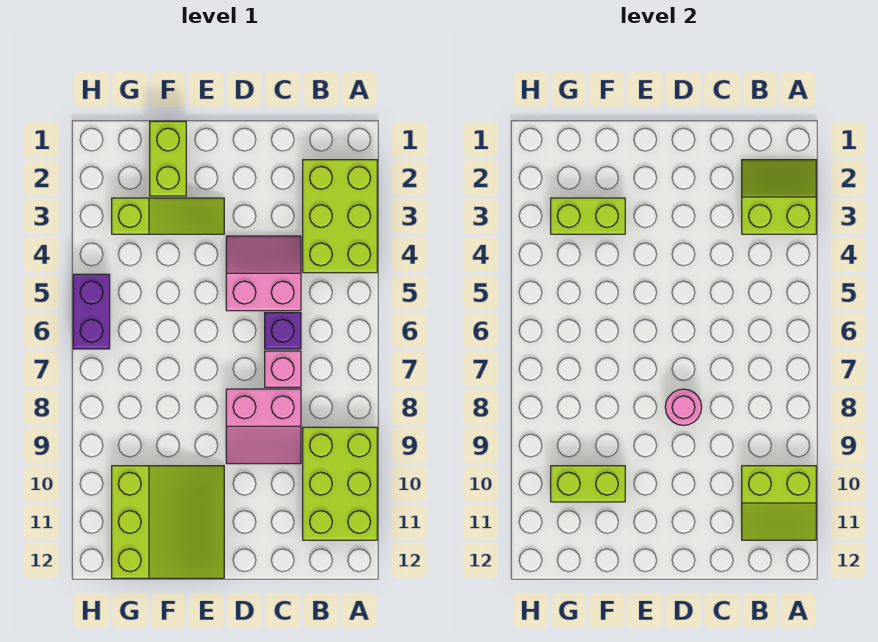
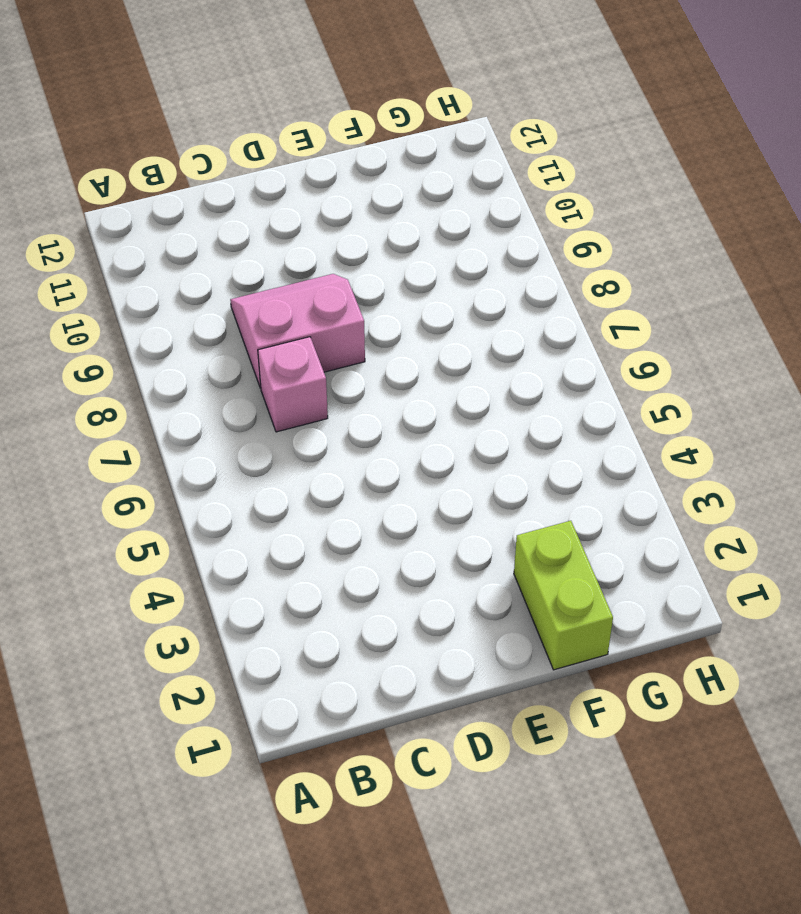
none -> lime 2x3 brick [303,160,377,273]
none -> lime 2x3 brick [303,427,377,540]
none -> pink 2x2 slope [226,236,301,311]

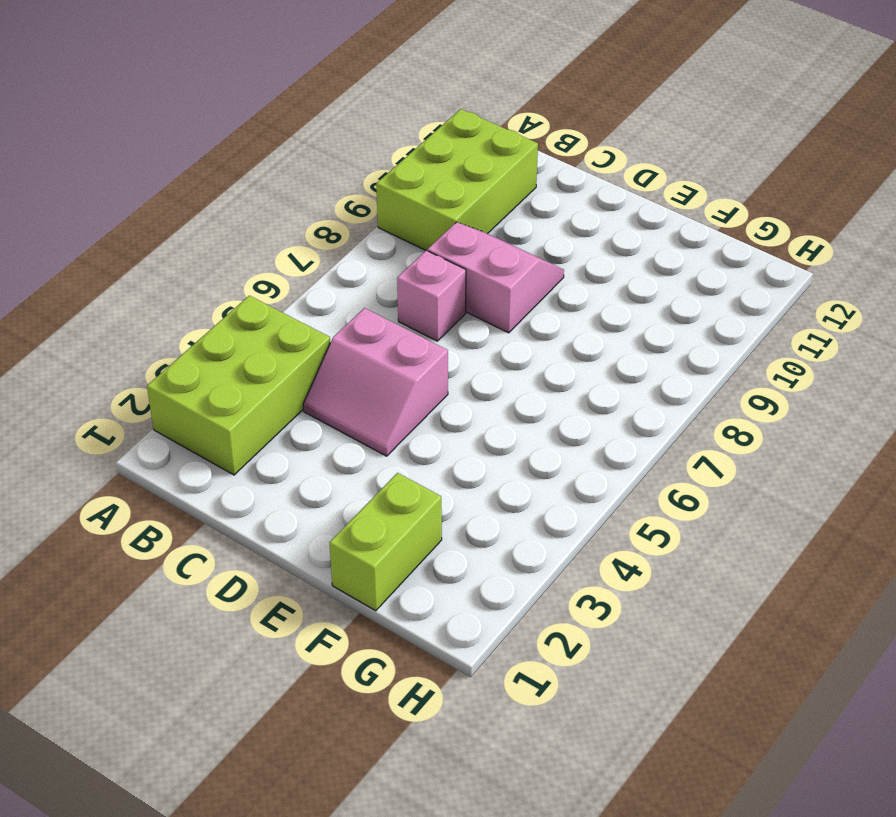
none -> purple 1x1 brick [265,313,301,349]
none -> lime 1x3 slope [112,198,224,234]
none -> lime 3x3 slope [112,466,224,578]

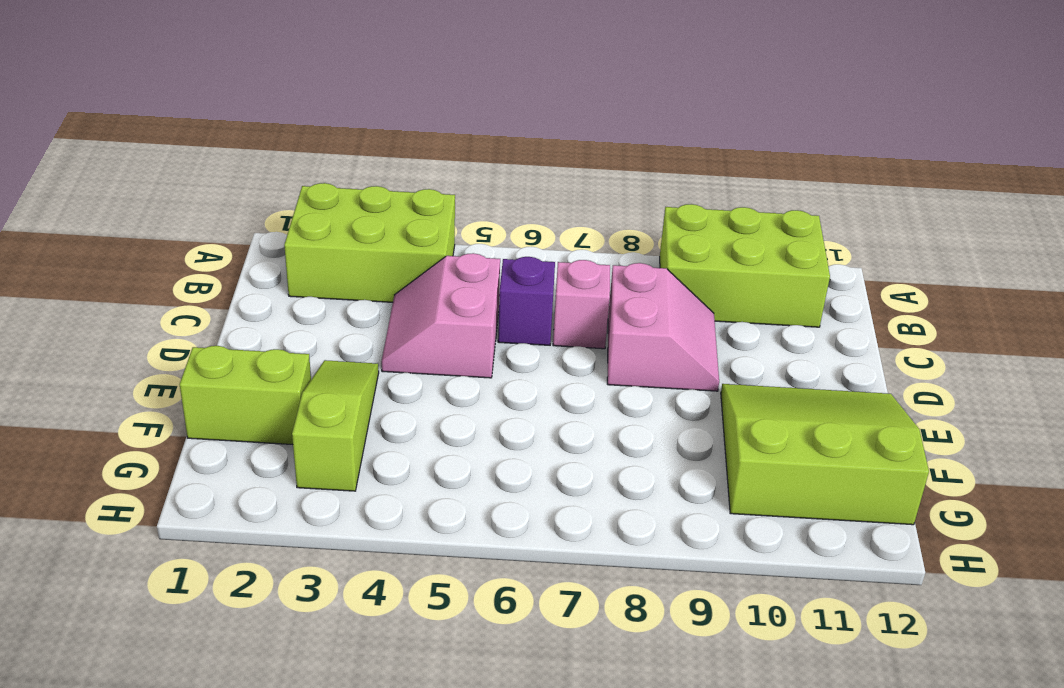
none -> purple 1x2 brick [73,274,110,349]
none -> lime 2x2 slope [742,160,816,234]
none -> lime 2x2 slope [742,466,816,540]

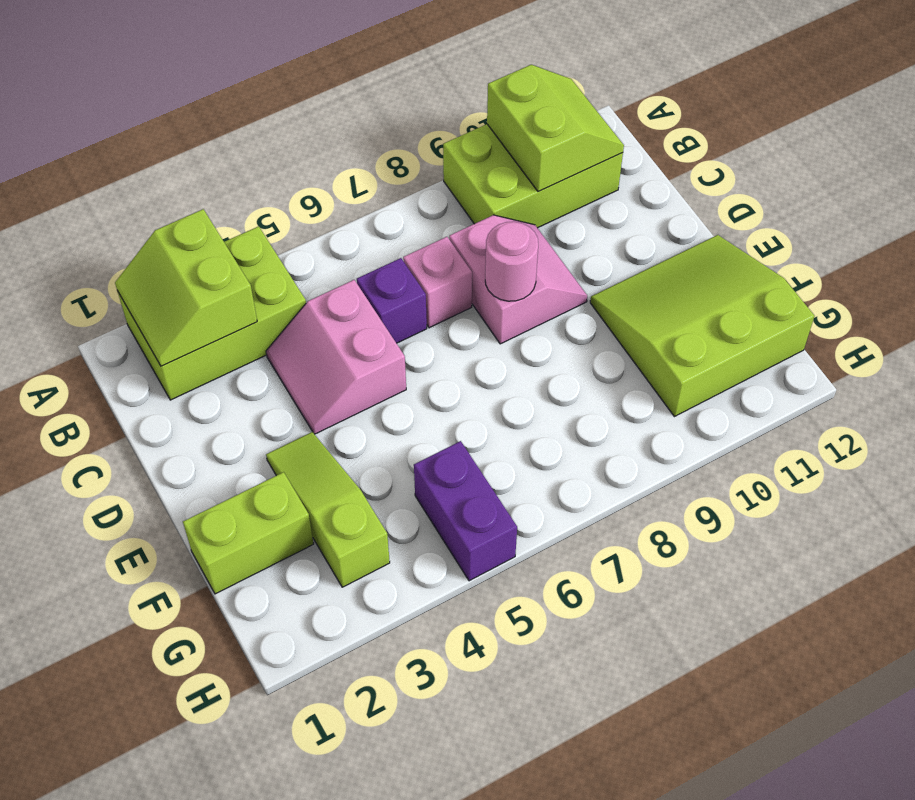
purple 1x2 brick [414,441,517,581] -> purple 1x2 brick turned to [73,274,110,349]
none -> lime 1x2 brick [551,198,625,234]
none -> lime 1x2 brick [551,466,625,502]

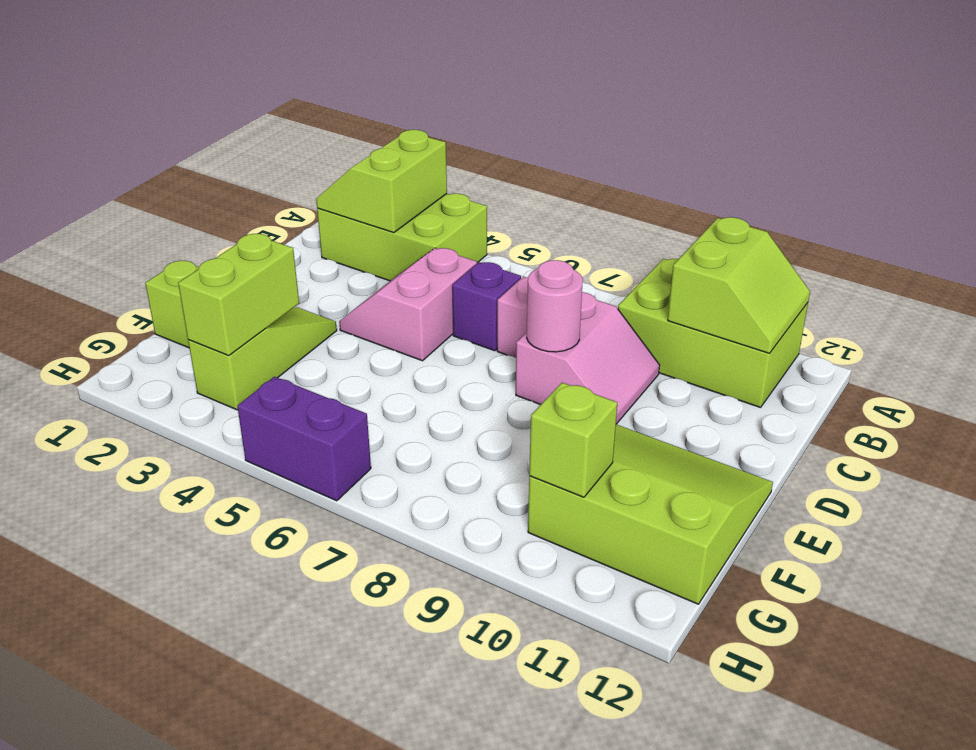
lime 1x1 brick [529,383,617,497] -> lime 1x2 brick [551,466,625,502]

